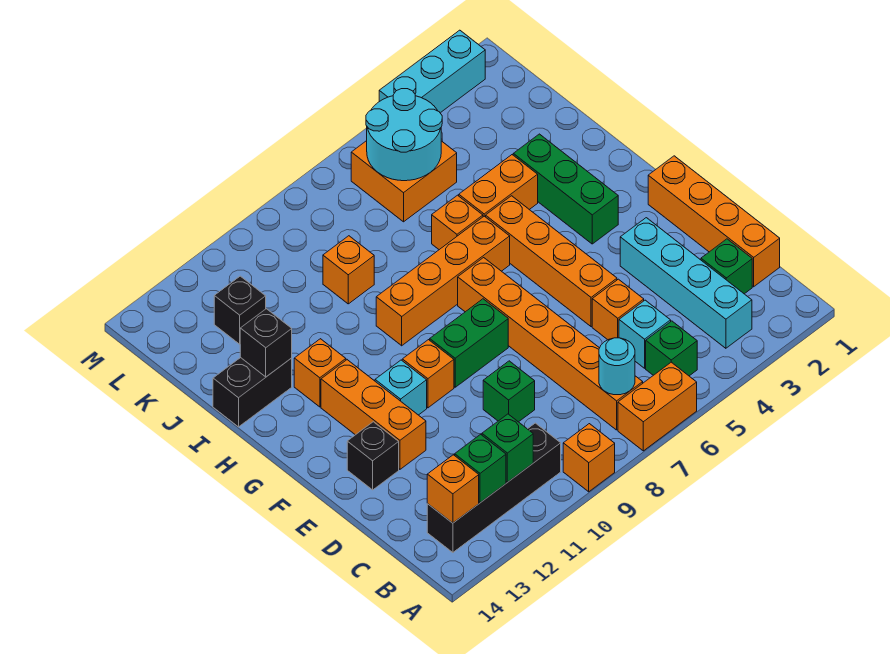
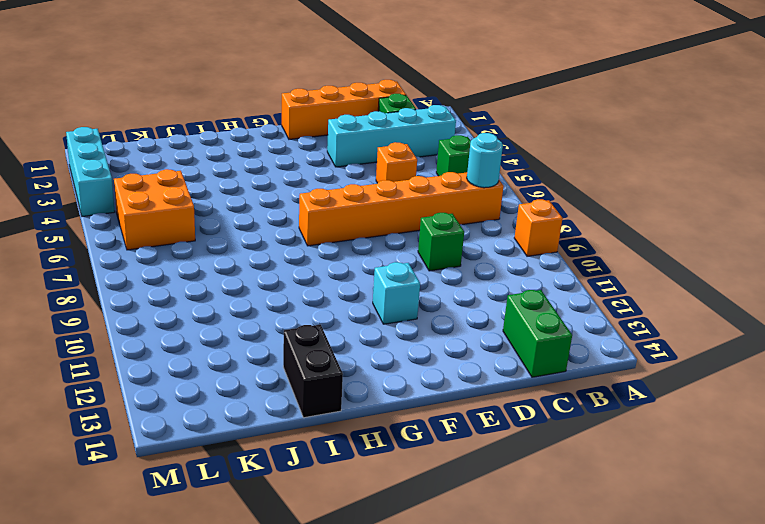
green 1x2 brick [503,290,572,377] -> green 1x2 brick moved to [430,299,508,387]
none -> orange 1x2 brick [618,362,697,451]
none -> black 1x4 brick [427,423,561,553]
none -> cyan 1x1 brick [619,300,671,368]
none -> orange 1x4 brick [486,196,617,327]

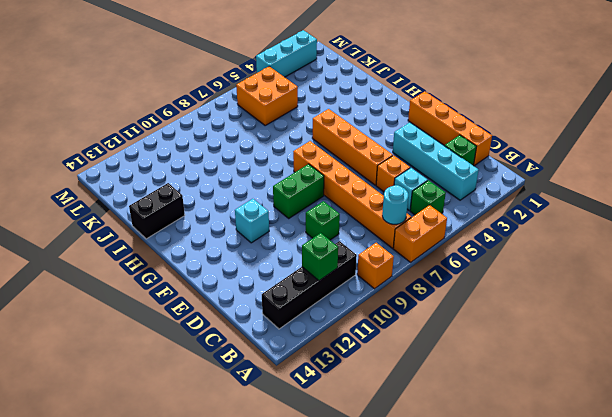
none -> orange 1x3 brick [321,360,426,469]
none -> black 1x1 brick [347,422,399,490]
none -> orange 1x1 brick [402,340,454,408]
none -> green 1x3 brick [513,134,618,244]

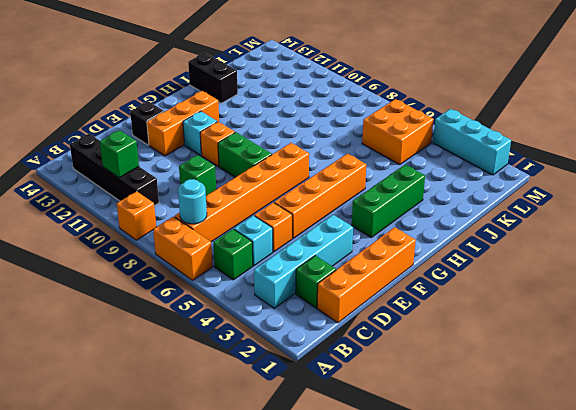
none -> orange 1x4 brick [376,216,510,346]
none -> orange 1x1 brick [294,339,346,407]
none -> orange 1x2 brick [459,155,538,217]
none -> orange 1x1 brick [432,195,483,250]

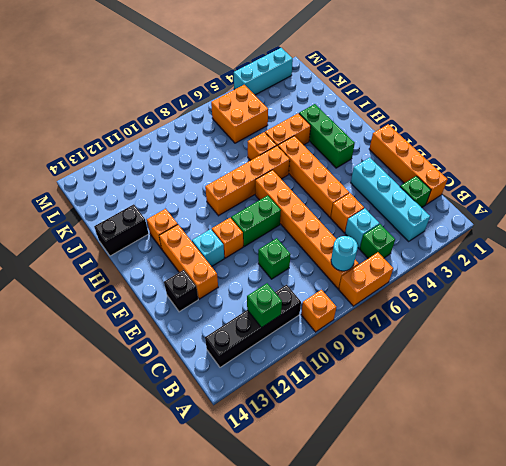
none -> orange 1x1 brick [323,236,374,304]
none -> black 1x1 brick [214,276,266,344]
none -> green 1x1 brick [455,434,506,503]
none -> orange 1x1 brick [427,455,479,523]

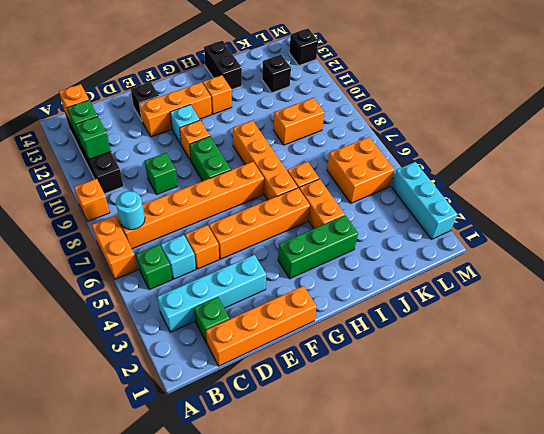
orange 1x2 brick [273,98,324,145] -> orange 1x1 brick [323,236,374,304]
black 1x1 brick [289,28,318,65] -> black 1x1 brick moved to [240,309,292,377]
none -> cyan 2x2 round brick [366,89,442,181]

